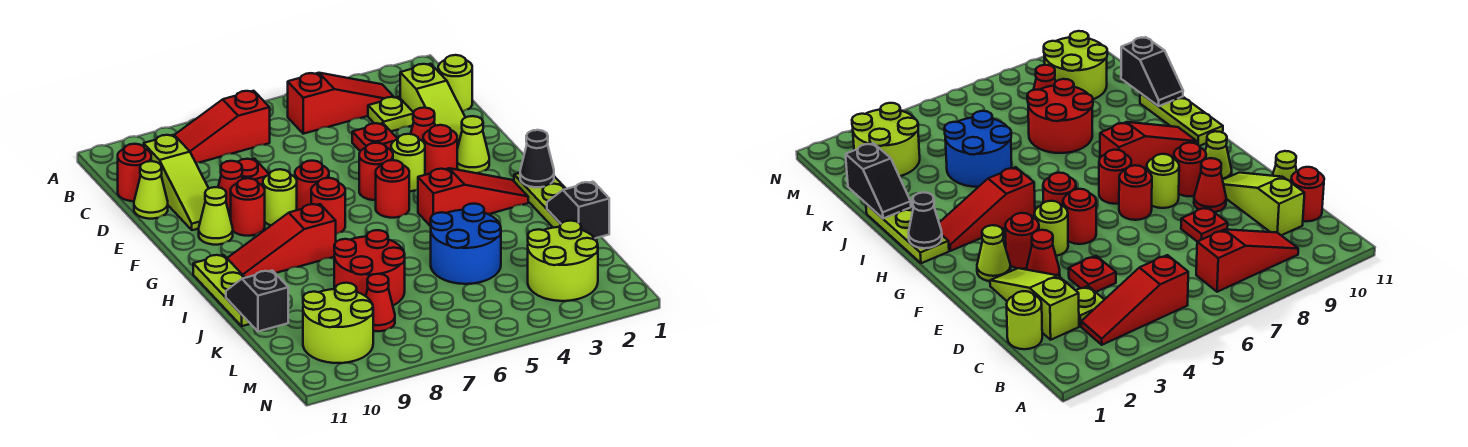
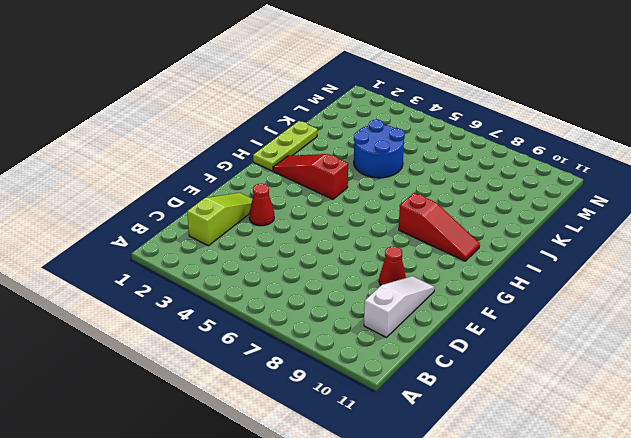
white 1x3 slope [364,276,435,337] -> lime 1x3 slope [144,135,209,230]
none -> red 1x3 slope [288,73,394,134]
none -> red 1x3 slope [175,91,270,163]
none -> lime 1x1 round brick [438,55,472,111]
none -> lime 1x1 plate [368,97,414,131]

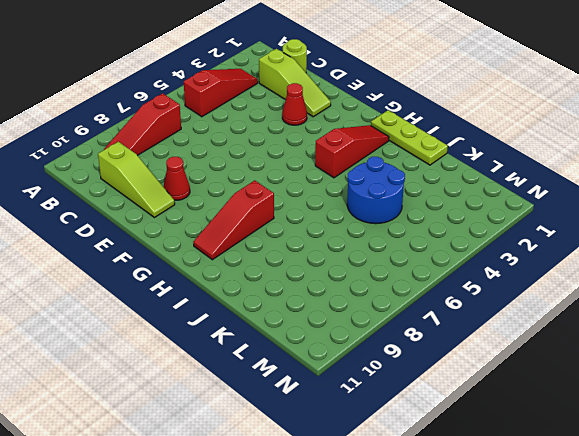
none -> lime 1x1 plate [368,97,414,131]
none -> red 1x1 round brick [118,144,151,201]
none -> red 1x1 plate [352,123,398,151]
none -> red 1x1 plate [238,159,269,186]

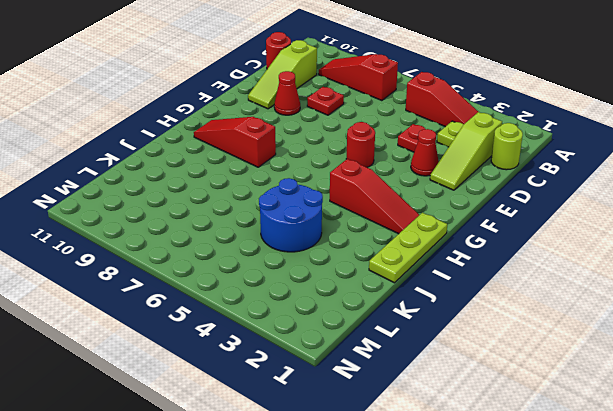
none -> lime 1x1 cone [134,161,168,219]
none -> lime 1x1 cone [457,116,489,173]
none -> red 1x1 round brick [423,125,457,175]
none -> lime 1x1 round brick [391,134,425,191]

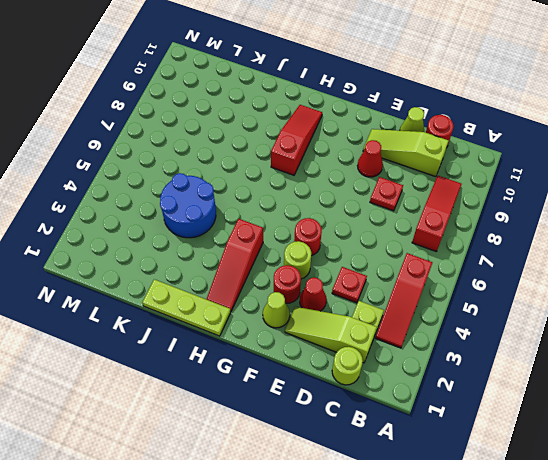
none -> red 1x1 round brick [295,161,329,210]
none -> lime 1x1 round brick [263,169,297,225]
none -> red 1x1 round brick [230,178,265,236]
none -> lime 1x1 cone [199,187,233,245]

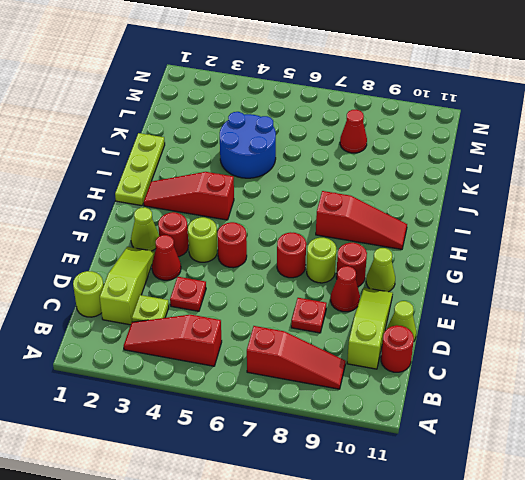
none -> red 1x1 round brick [376,160,409,218]
none -> red 1x1 round brick [311,178,345,234]
none -> lime 1x3 plate [193,255,250,326]
none -> red 2x2 round brick [334,230,405,305]

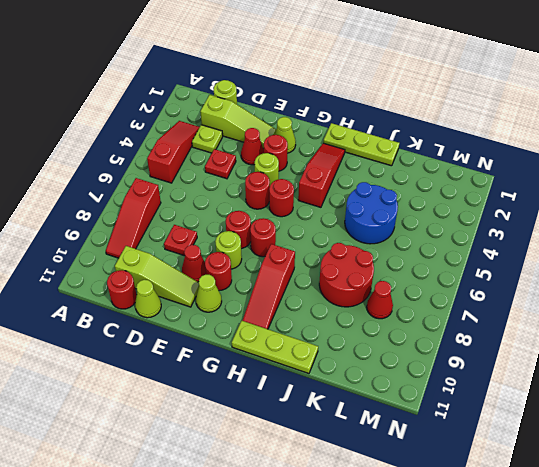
none -> lime 2x2 round brick [528,221,598,301]
none -> lime 2x2 round brick [303,283,373,363]
none -> black 1x1 cone [520,130,554,187]
none -> black 1x2 slope [547,182,609,238]

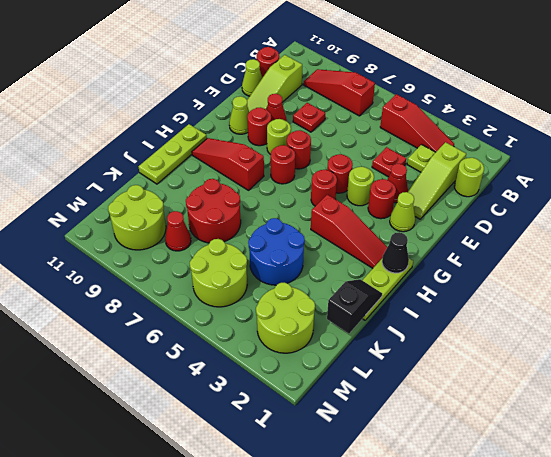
lime 2x2 round brick [190,239,247,307] -> none
none -> black 1x2 slope [226,270,288,331]

